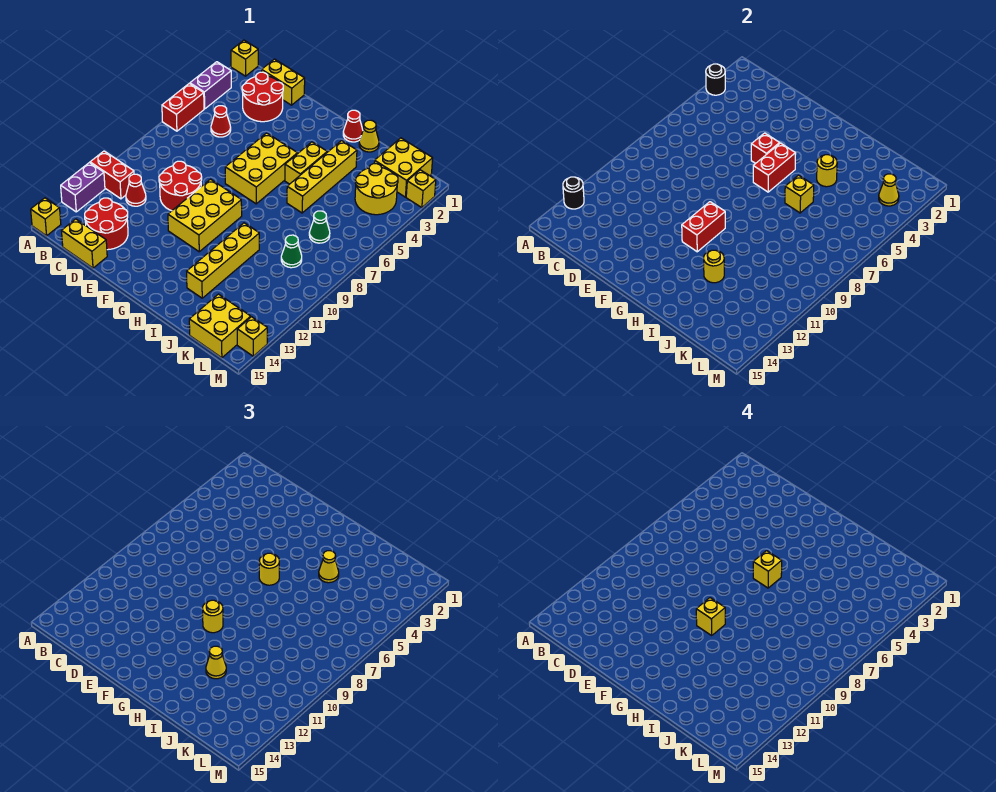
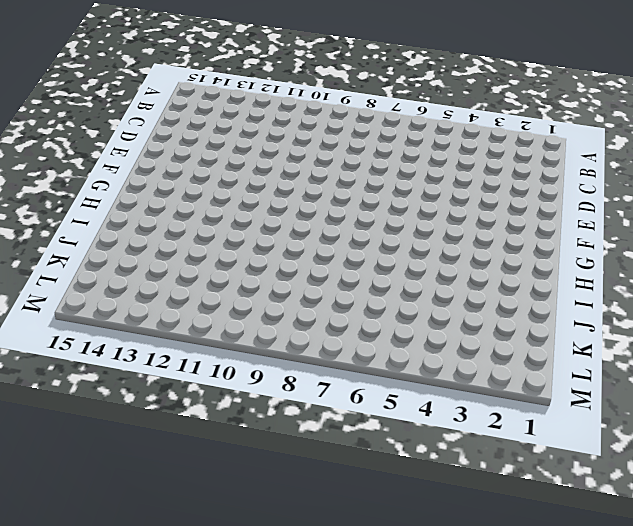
none -> yellow 1x1 brick [231,40,258,76]
none -> purple 1x2 brick [190,62,231,109]
none -> red 1x2 brick [162,84,204,131]
none -> red 1x2 brick [90,151,134,199]

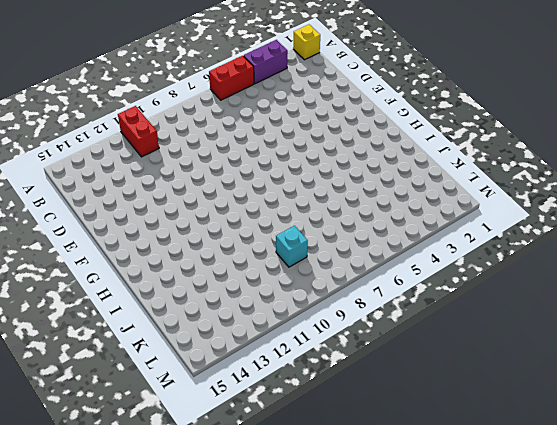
cyan 1x1 brick [276,226,308,267] -> green 1x1 cone [281,235,302,268]
none -> purple 1x2 brick [61,163,105,212]
none -> yellow 1x1 brick [31,198,61,236]
none -> yellow 1x2 brick [262,59,305,105]
none -> red 2x2 round brick [242,72,283,122]

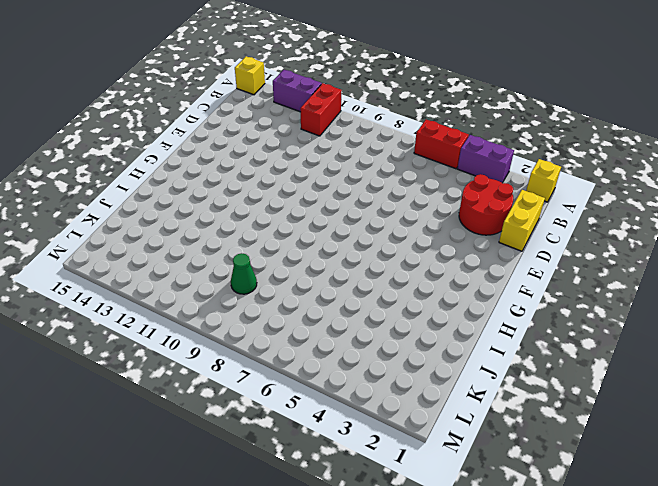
none -> red 1x1 cone [211,106,231,137]
none -> red 1x1 cone [126,174,146,206]
none -> red 2x2 round brick [85,198,128,250]
none -> yellow 1x2 brick [62,219,107,268]

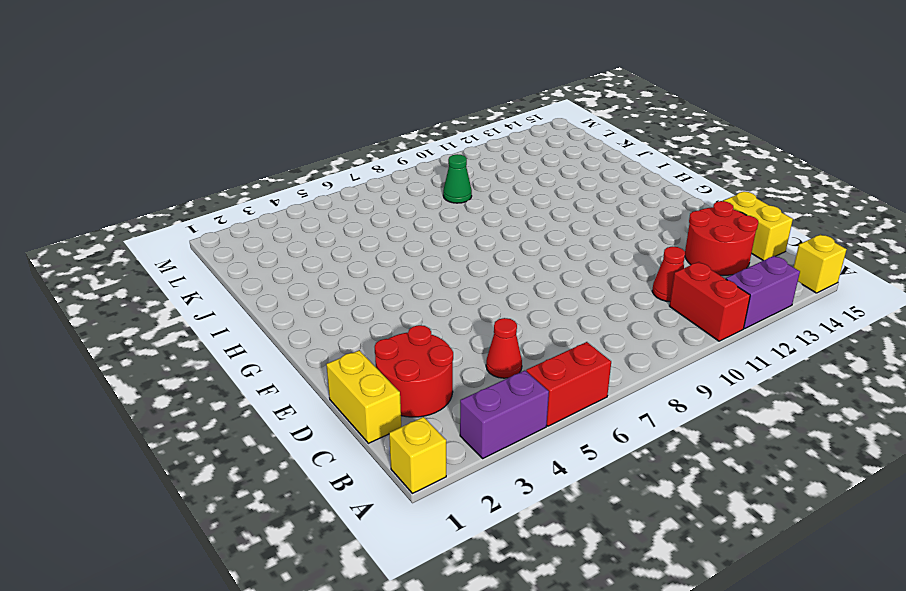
none -> red 2x2 round brick [159,161,202,211]
none -> yellow 2x3 brick [225,133,298,204]
none -> yellow 2x3 brick [168,179,242,252]
none -> red 1x1 cone [343,110,363,142]

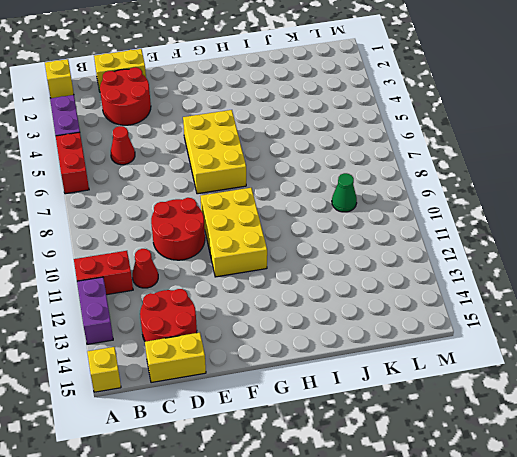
none -> red 1x1 cone [343,110,363,142]
none -> yellow 1x2 brick [285,142,327,184]
none -> yellow 1x1 cone [359,120,379,152]
none -> yellow 1x4 brick [287,141,357,213]

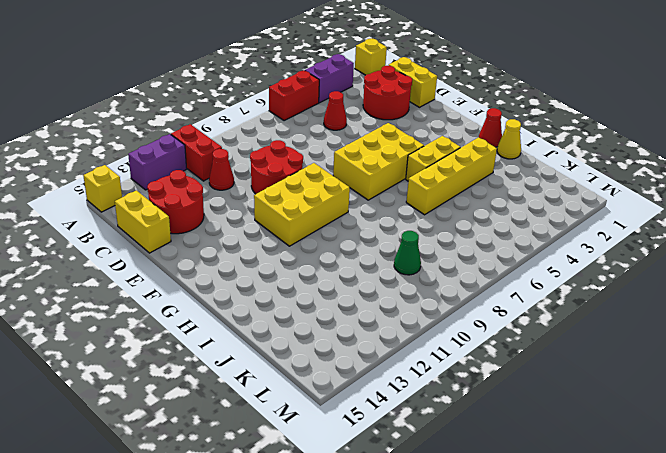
none -> yellow 1x4 brick [187,223,259,298]
none -> yellow 2x2 brick [374,138,433,197]
none -> yellow 2x2 round brick [355,164,398,215]
none -> green 1x1 cone [309,211,330,243]

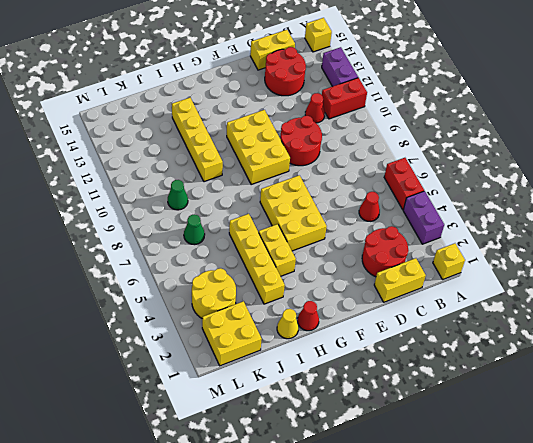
none -> yellow 2x2 brick [189,294,251,358]
none -> yellow 1x1 brick [406,170,436,208]
none -> yellow 1x1 brick [237,317,267,356]
none -> black 1x1 round brick [706,64,725,95]

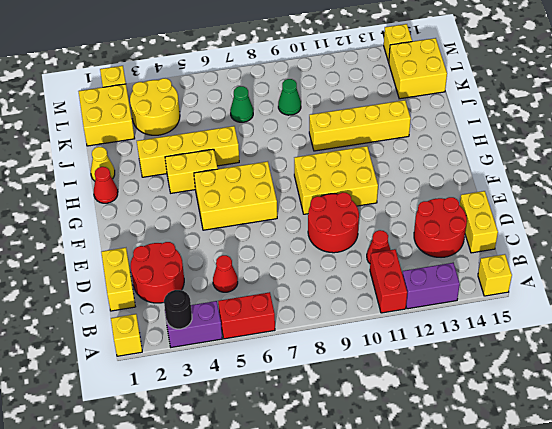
none -> black 1x1 round brick [563,177,584,209]
none -> red 1x1 brick [751,133,780,163]
none -> red 1x2 brick [753,143,796,192]
none -> red 1x2 brick [682,202,725,252]

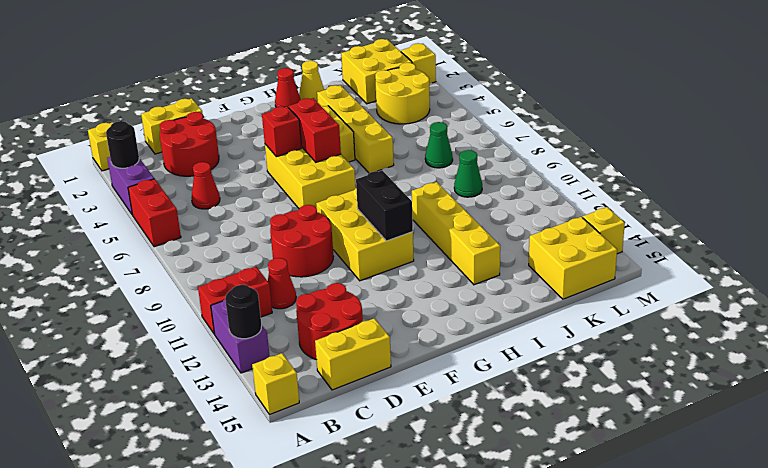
black 1x2 brick [356,170,413,241] -> red 1x2 brick [682,202,725,252]
none -> yellow 1x1 round brick [817,155,837,187]
none -> yellow 1x1 brick [785,175,814,213]
none -> yellow 1x1 round brick [704,250,724,283]
none -> yellow 1x1 cone [879,174,899,206]

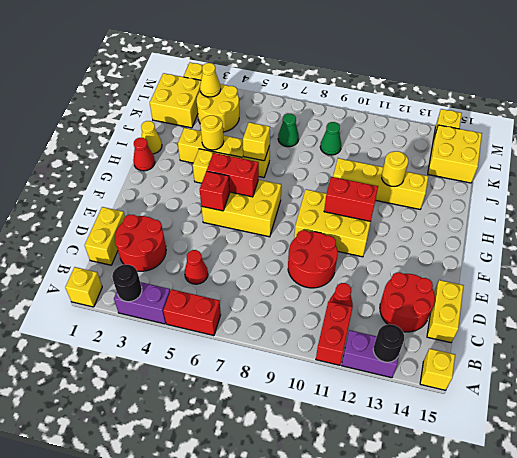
none -> yellow 1x1 round brick [259,553,279,585]
none -> yellow 1x1 round brick [203,600,223,633]
none -> yellow 1x1 cone [319,551,339,583]
none -> yellow 1x1 cone [206,646,226,679]

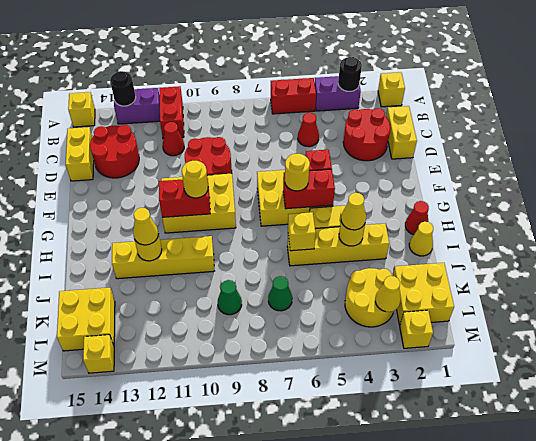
none -> yellow 1x1 brick [753,551,782,588]
none -> yellow 1x1 brick [696,598,725,635]

